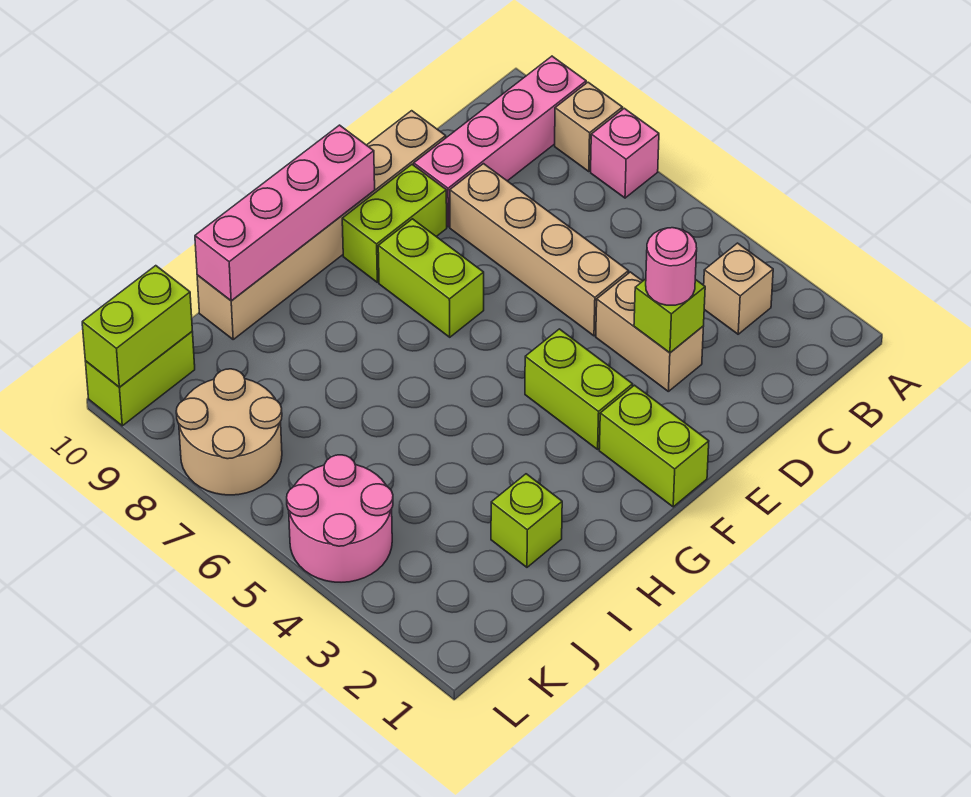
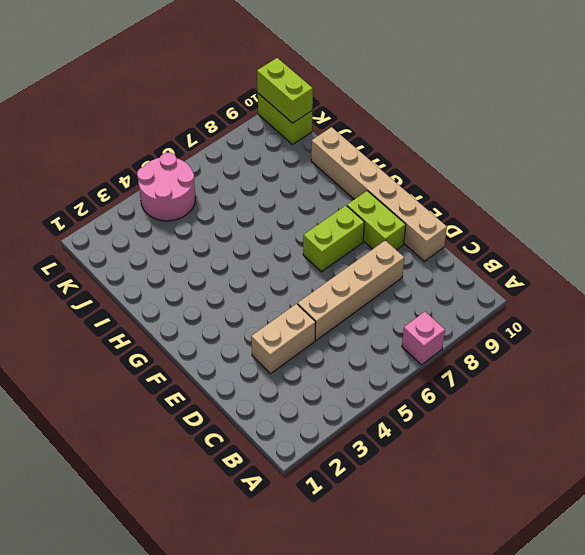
none -> tan 1x1 brick [555,82,623,172]
none -> pink 1x4 brick [414,56,586,227]
none -> tan 1x1 brick [704,243,773,334]

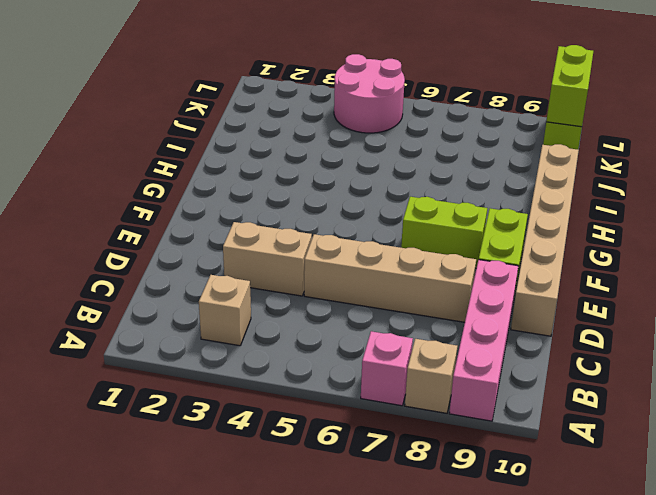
none -> lime 1x2 brick [599,385,709,507]
none -> lime 1x2 brick [525,329,633,449]
none -> lime 1x1 brick [491,474,562,567]

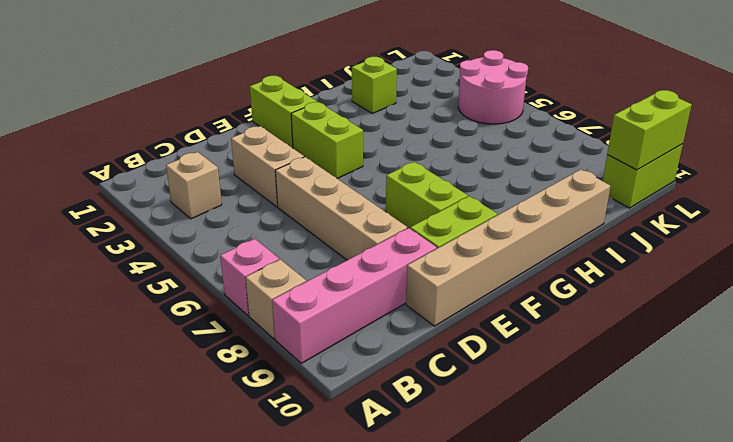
none -> tan 2x2 round brick [176,369,282,495]
none -> lime 1x1 brick [634,279,705,353]
none -> pink 1x4 brick [195,125,375,301]

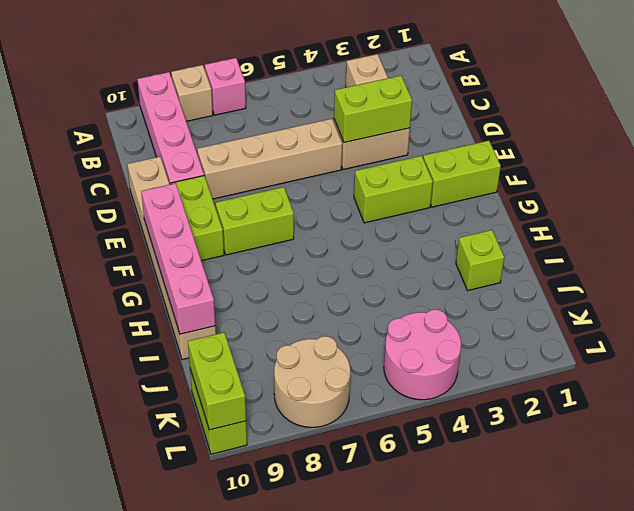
lime 1x2 brick [334,76,412,143] -> lime 1x1 brick [634,279,705,353]
none -> pink 1x1 round brick [646,228,697,305]

